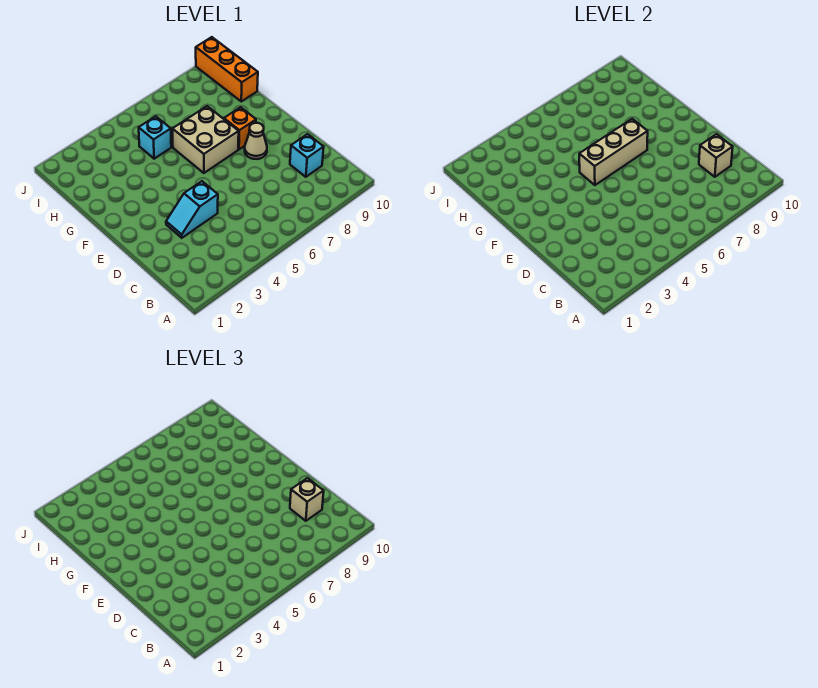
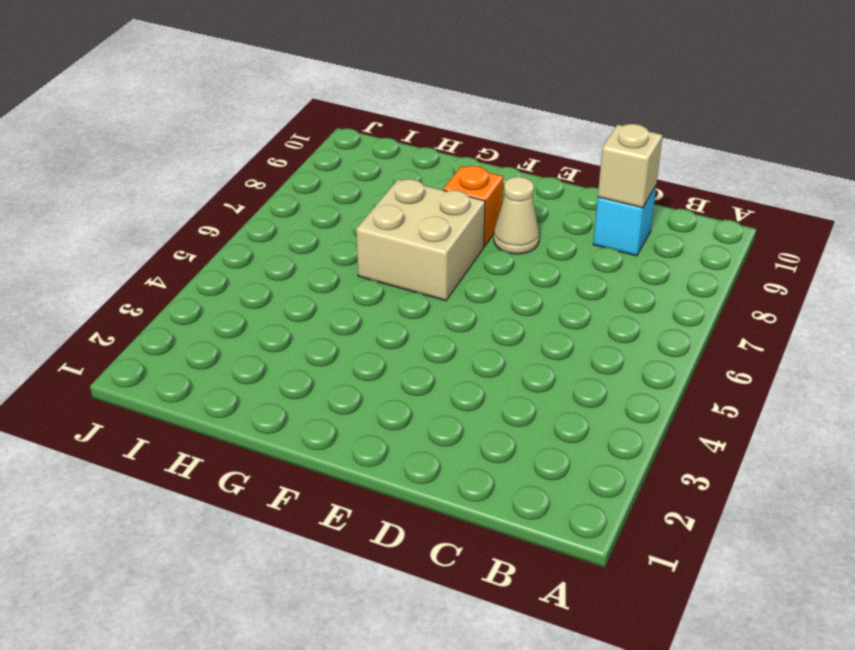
none -> cyan 1x2 slope [166,181,218,238]
none -> cyan 1x1 brick [139,116,171,159]

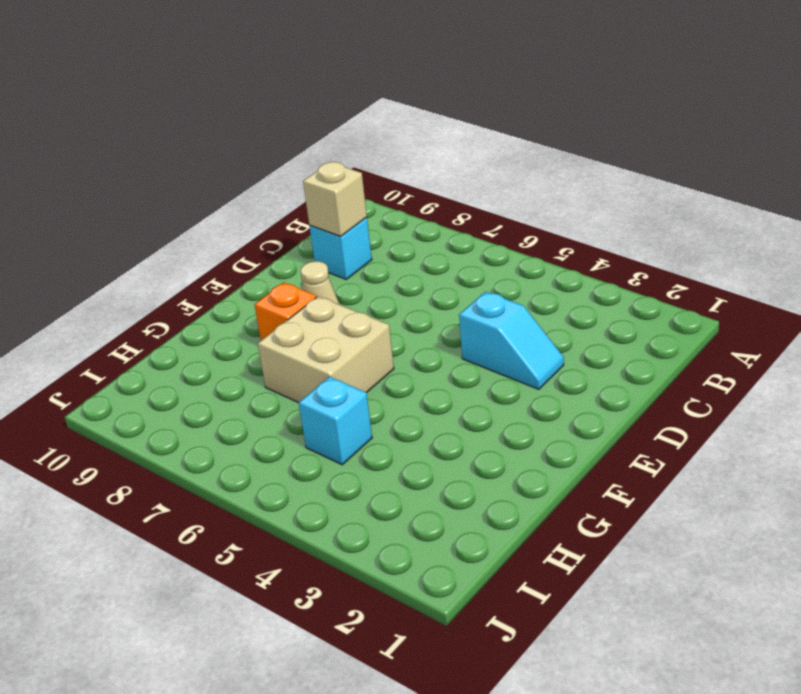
none -> orange 1x3 brick [196,37,258,101]
none -> tan 1x3 brick [579,119,648,185]

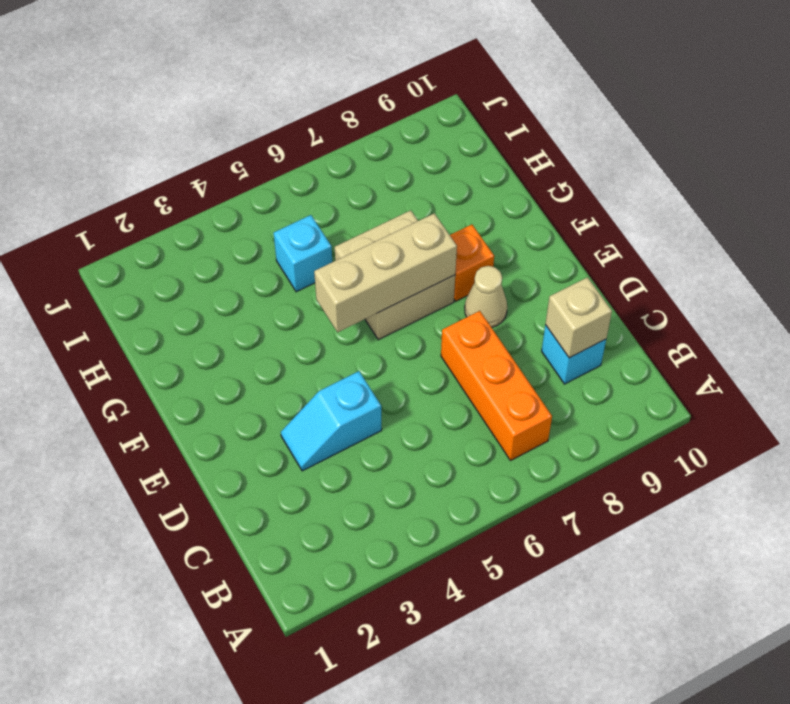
orange 1x3 brick [441,311,552,460] -> orange 1x3 brick moved to [196,37,258,101]
none -> tan 1x1 brick [290,478,324,521]

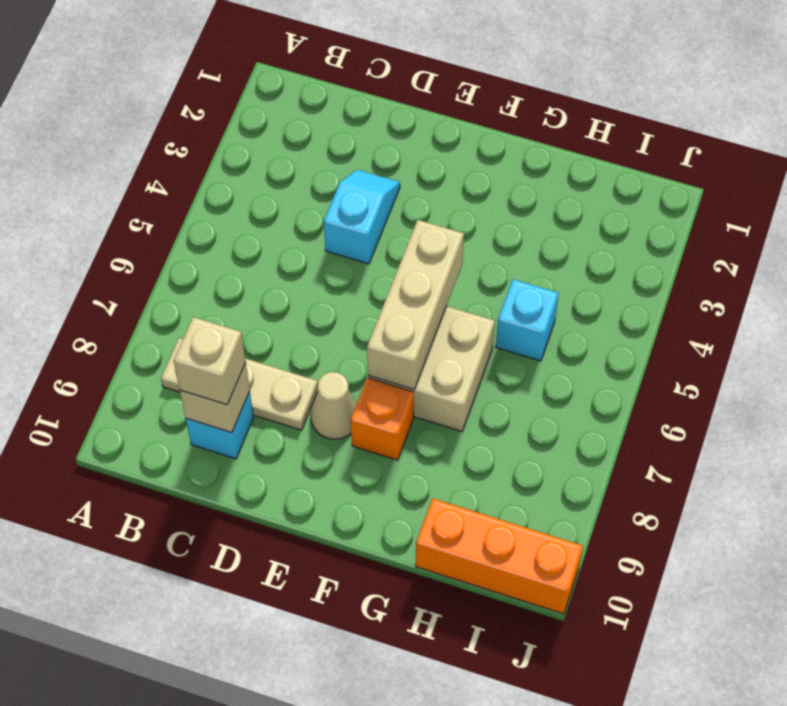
tan 1x3 plate [161,338,318,430] -> none

